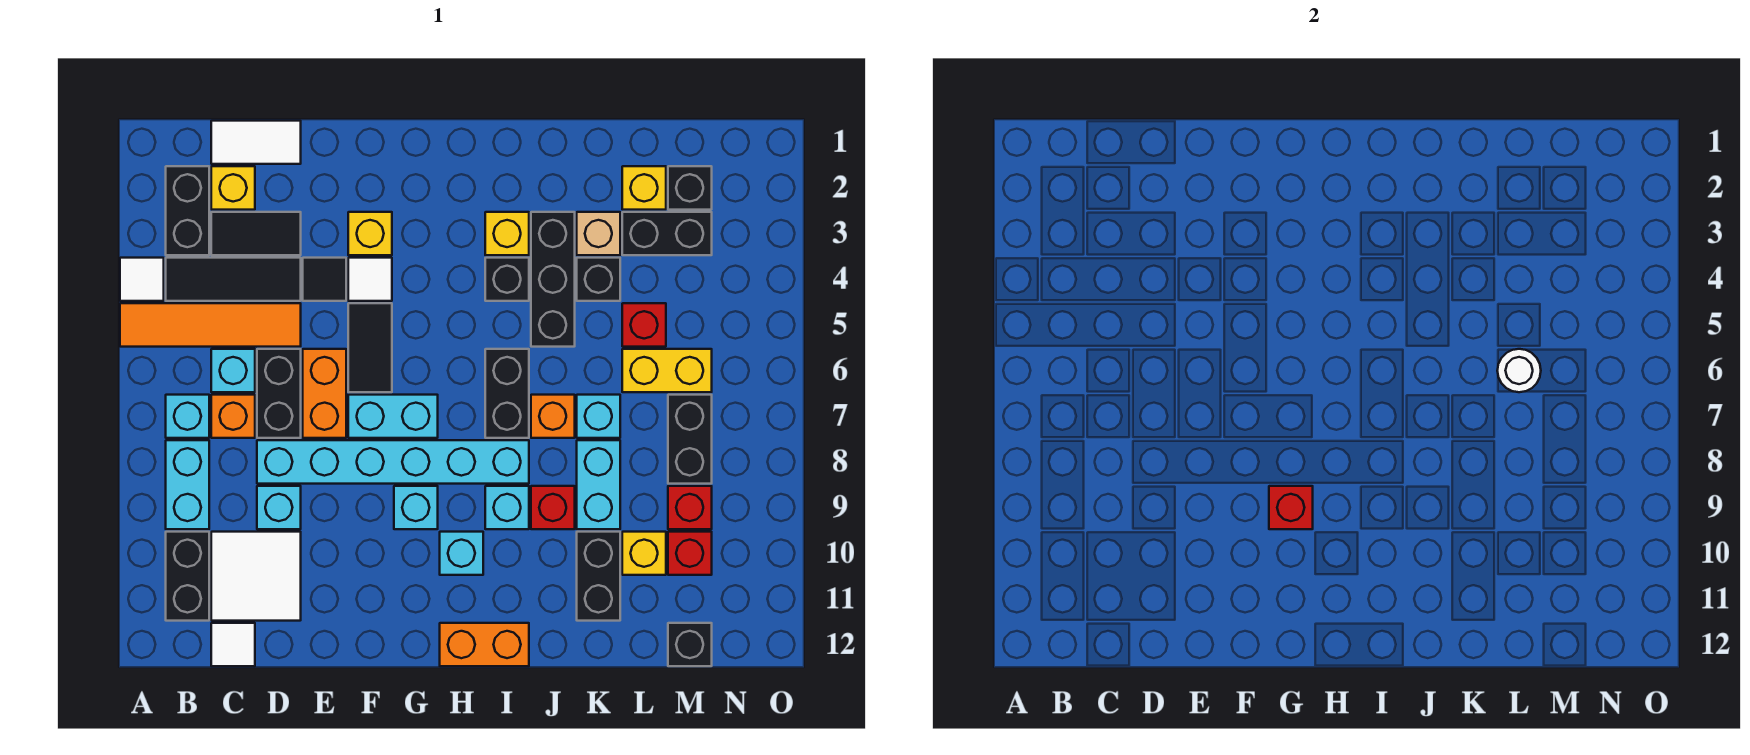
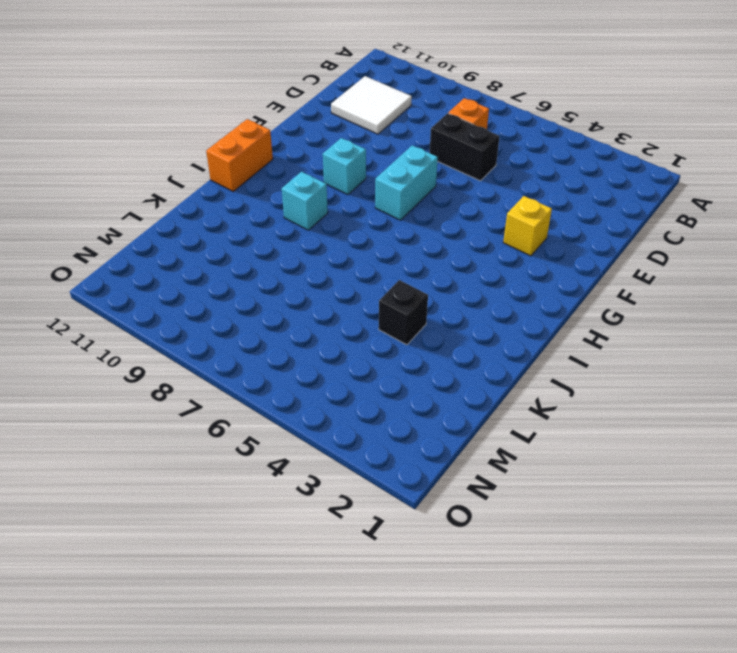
none -> white 1x1 tile [120,258,164,301]
none -> orange 1x4 tile [120,303,301,347]
none -> black 1x2 brick [166,166,209,255]
none -> black 1x3 tile [166,258,301,301]

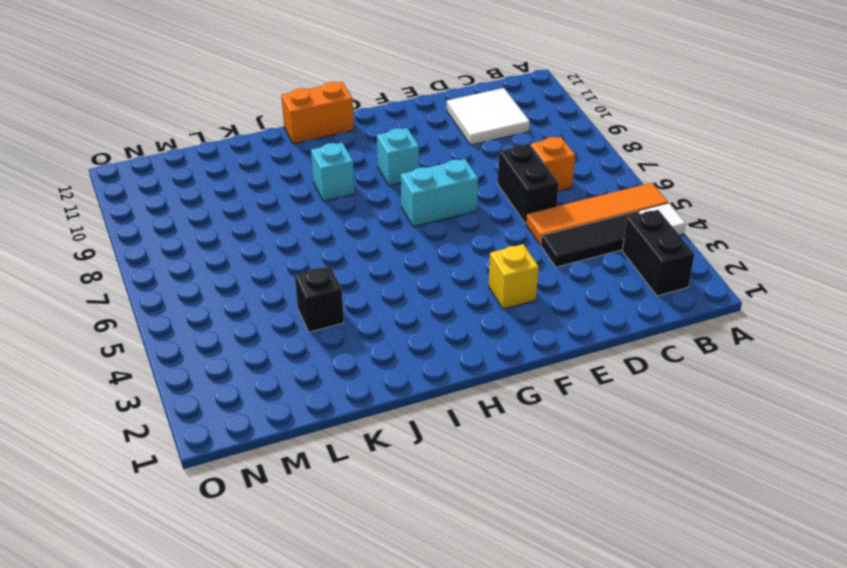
none -> cyan 1x1 brick [166,395,209,438]
none -> cyan 1x2 brick [166,440,209,529]
none -> black 1x2 brick [166,532,209,621]
none -> white 1x2 tile [211,121,301,164]

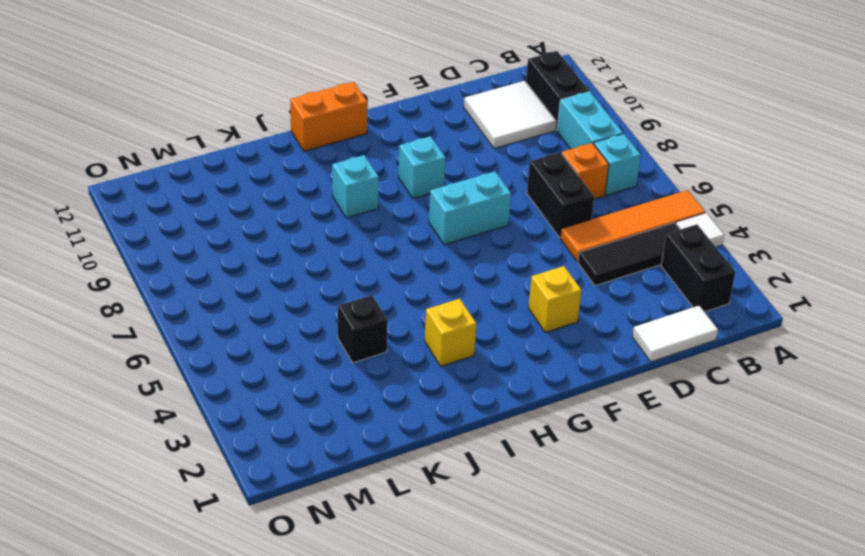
none -> yellow 1x1 brick [211,166,255,210]
none -> black 1x2 tile [211,212,301,255]
none -> cyan 1x1 brick [211,349,255,392]
none -> white 1x1 tile [211,623,255,666]

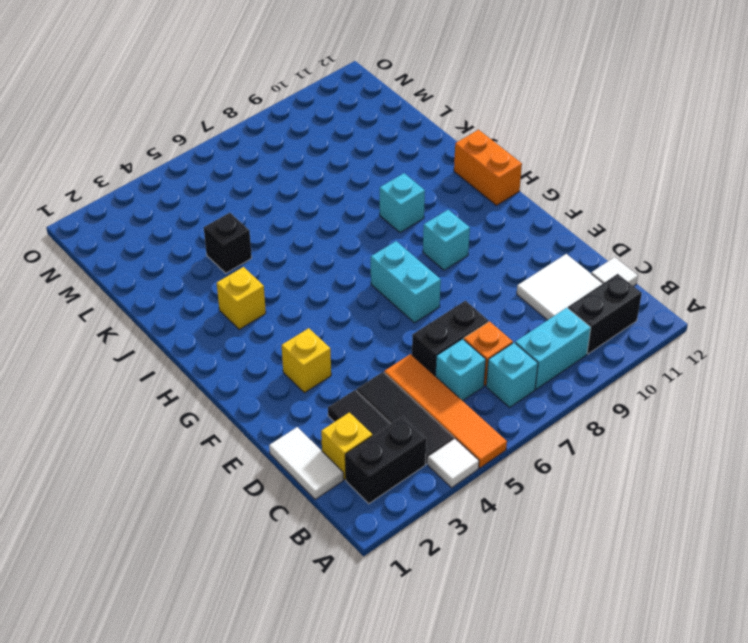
none -> cyan 1x6 brick [257,440,529,484]
none -> cyan 1x1 brick [257,486,301,529]
none -> black 1x1 tile [303,258,346,301]
none -> orange 1x2 brick [303,349,346,438]

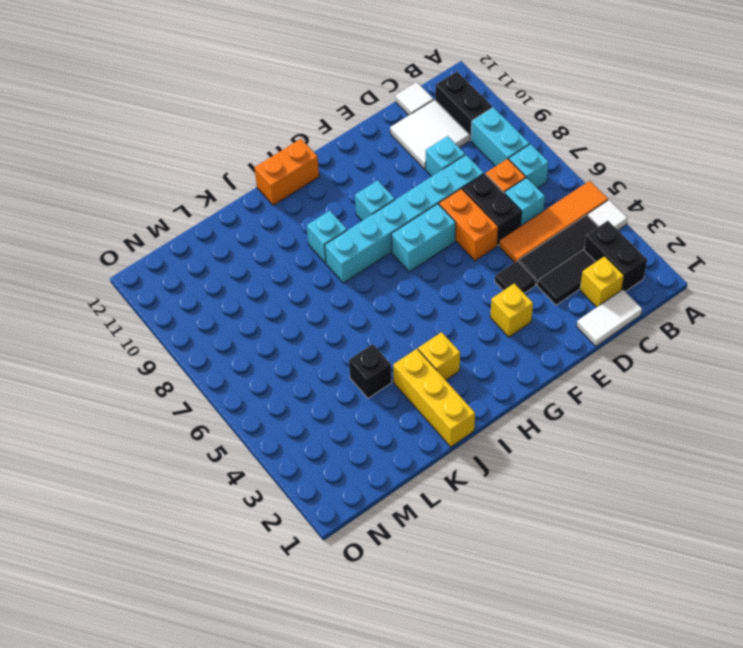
yellow 1x3 brick [393,349,475,447] -> black 1x3 brick [531,212,575,347]
none -> white 1x1 tile [348,258,392,301]
none -> black 1x2 tile [348,303,392,392]
none -> cyan 1x1 brick [440,532,483,575]
none -> black 1x1 brick [485,258,529,301]

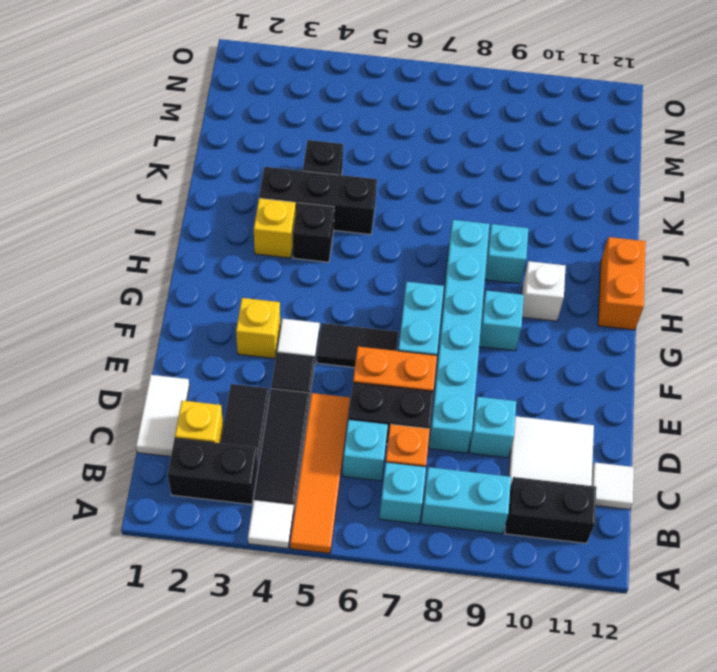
white 1x1 brick [522,261,566,321] -> cyan 1x1 brick [440,532,483,575]
none -> black 1x2 brick [485,349,529,438]
none -> orange 1x1 brick [531,395,575,438]
none -> red 1x1 brick [531,486,575,529]
none -> tan 1x1 brick [577,212,620,255]

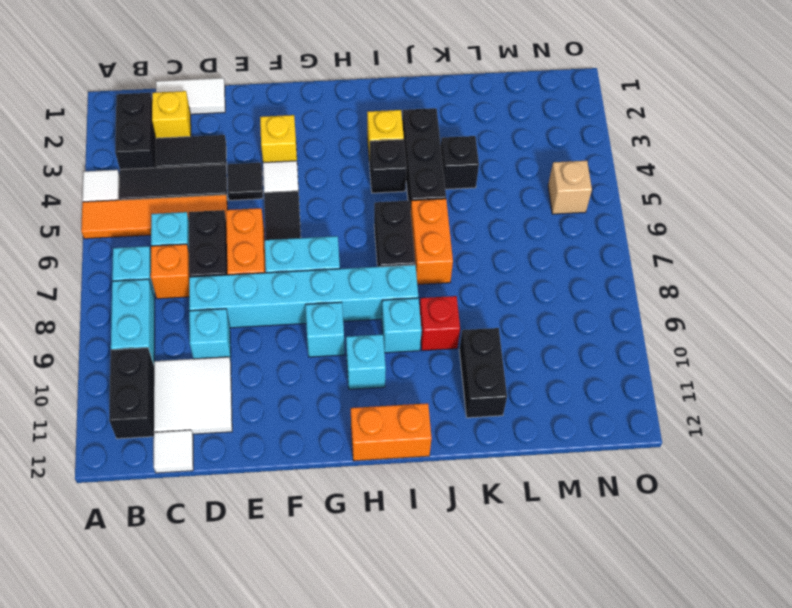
orange 1x2 brick [411,199,453,285] -> orange 1x1 brick [531,395,575,438]
tan 1x1 brick [548,161,592,214] -> tan 1x1 brick moved to [577,212,620,255]
none -> cyan 1x1 brick [577,395,620,438]
none -> cyan 1x2 brick [577,440,620,529]
none -> yellow 1x1 brick [622,166,666,210]
none -> black 1x2 brick [622,212,712,255]

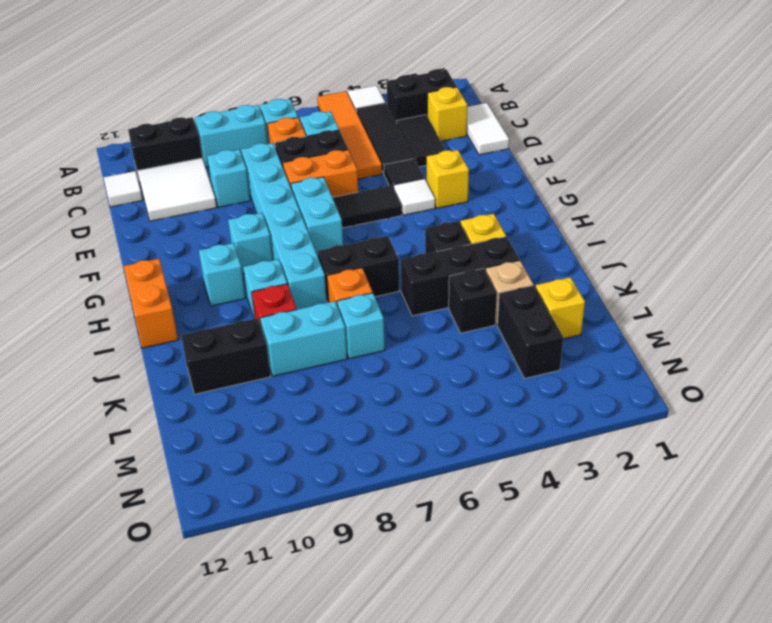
none -> red 1x1 brick [622,303,666,347]
none -> yellow 1x2 brick [622,349,712,392]
none -> yellow 1x1 brick [622,532,666,575]
none -> black 1x1 brick [668,166,712,210]

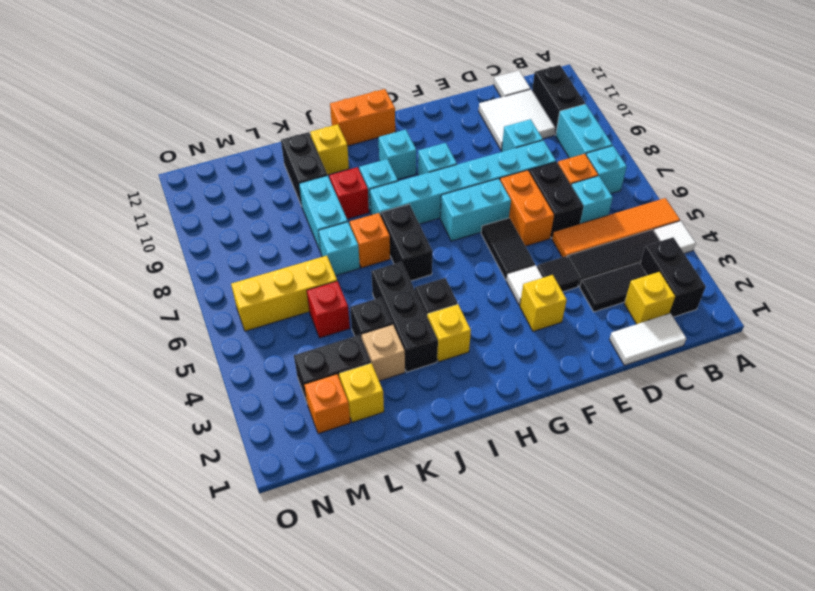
yellow 1x1 brick [310,124,349,175] -> yellow 1x1 brick moved to [622,532,666,575]
yellow 1x3 brick [231,256,337,331] -> yellow 1x2 brick [622,349,712,392]
orange 1x1 brick [305,374,350,434] -> black 1x1 brick [668,166,712,210]
none -> black 1x2 brick [668,395,712,484]
none -> red 1x1 brick [668,486,712,529]
none -> red 1x1 brick [668,532,712,575]
none -> black 1x1 brick [668,623,712,666]

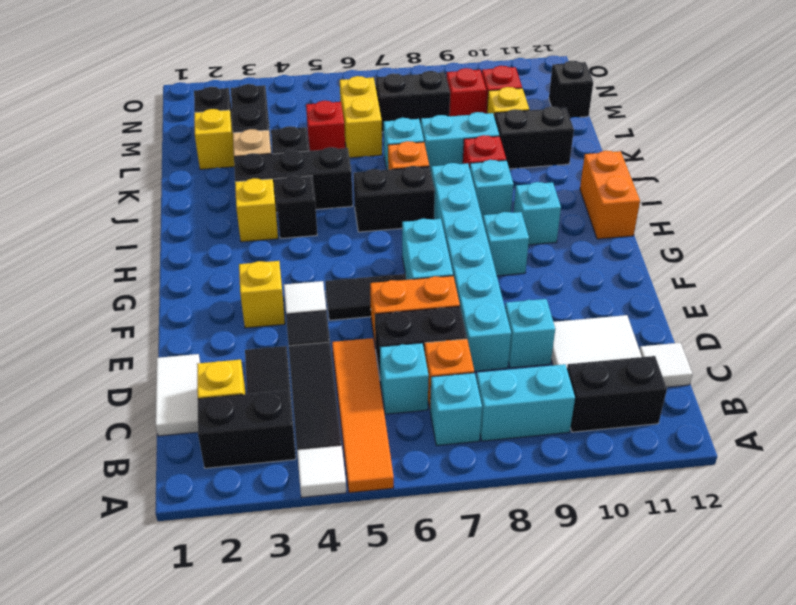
none -> red 1x1 brick [1269,486,1313,529]
none -> white 1x1 round brick [1497,349,1541,392]

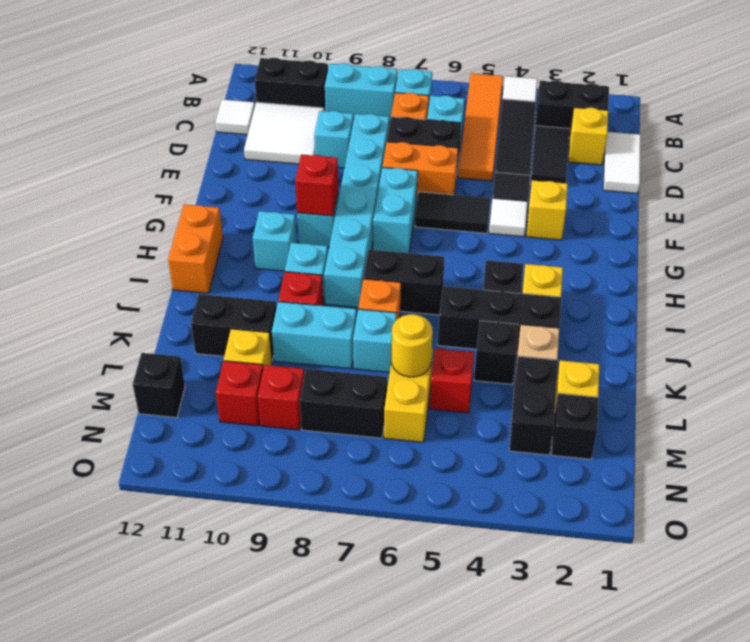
yellow 1x1 round brick [392,314,433,377] -> white 1x1 round brick [1497,349,1541,392]

